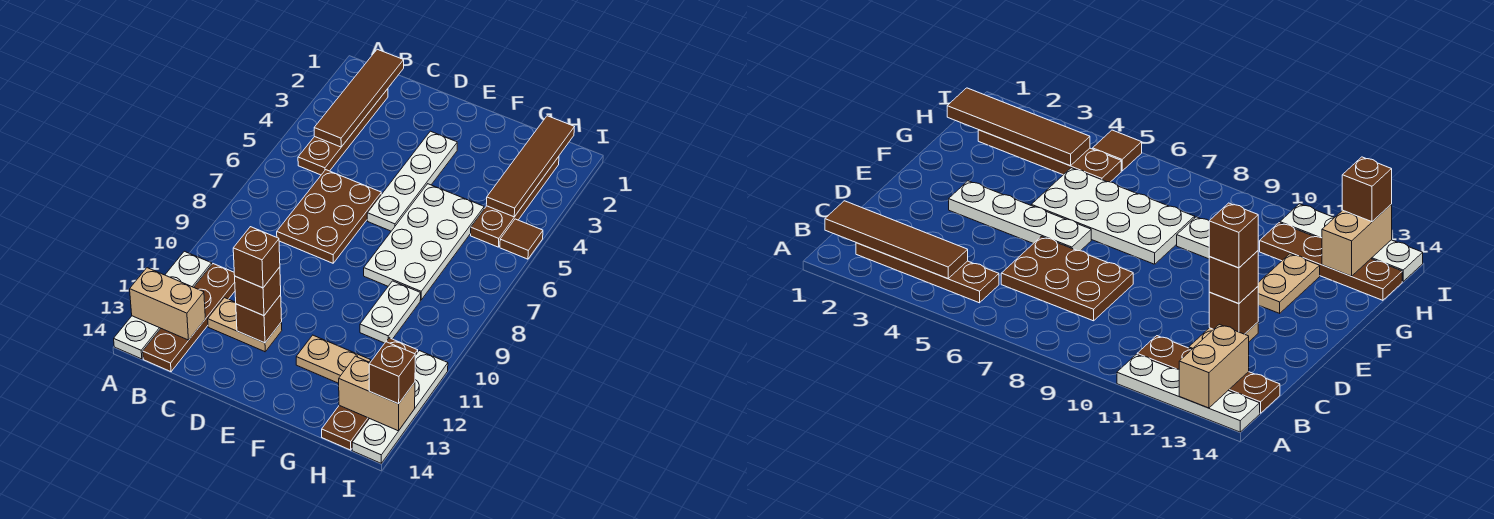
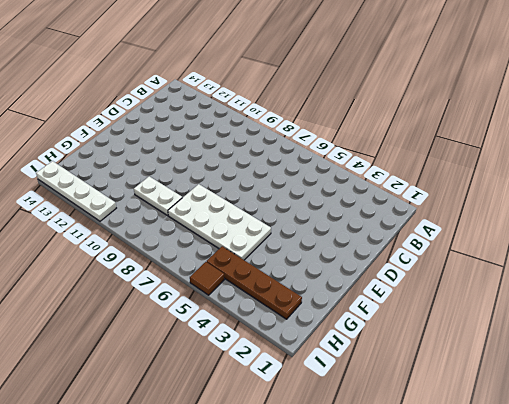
none -> white 1x4 plate [114,251,212,359]
none -> brown 1x4 plate [298,89,388,175]
none -> brown 1x4 plate [143,264,235,372]

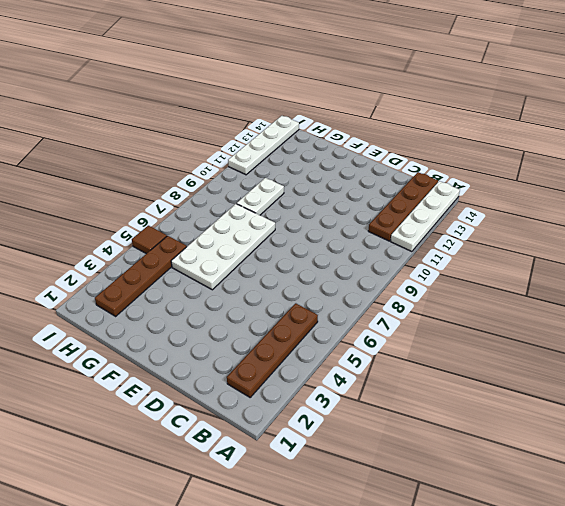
none -> brown 2x3 plate [277,170,381,263]
none -> tan 1x2 plate [208,298,282,352]
none -> white 1x4 plate [367,131,457,231]

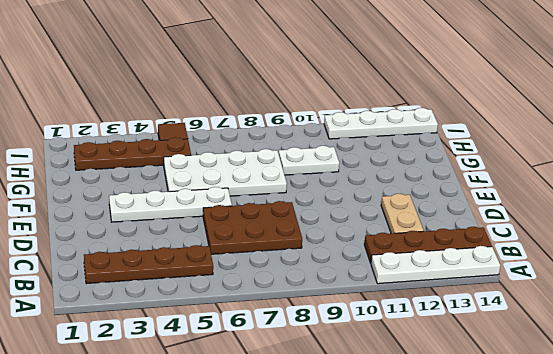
none -> tan 1x2 plate [296,335,371,383]
none -> brown 1x4 plate [322,338,418,450]
none -> tan 1x2 brick [130,268,205,340]

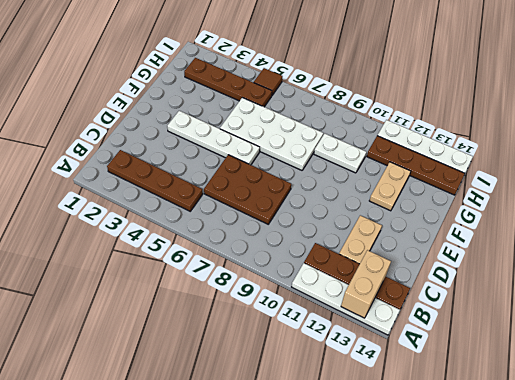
none -> brown 1x4 tile [314,49,404,147]
none -> brown 1x1 brick [236,295,282,343]
none -> brown 1x4 tile [486,116,574,217]

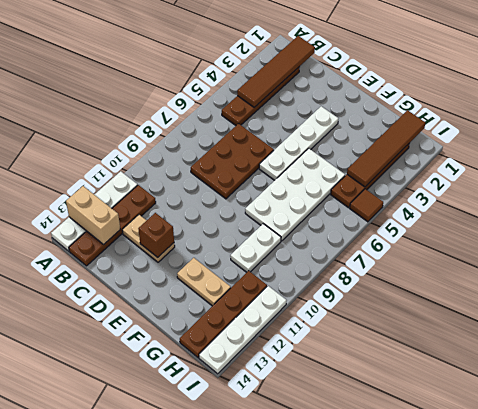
none -> tan 1x2 brick [339,356,415,431]
none -> brown 1x1 brick [235,267,281,316]
none -> brown 1x1 brick [369,342,415,404]

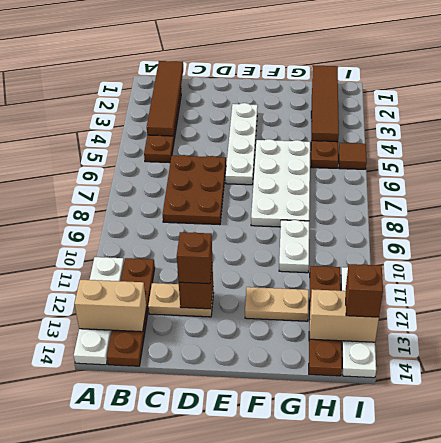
none -> brown 1x1 brick [233,227,280,288]

